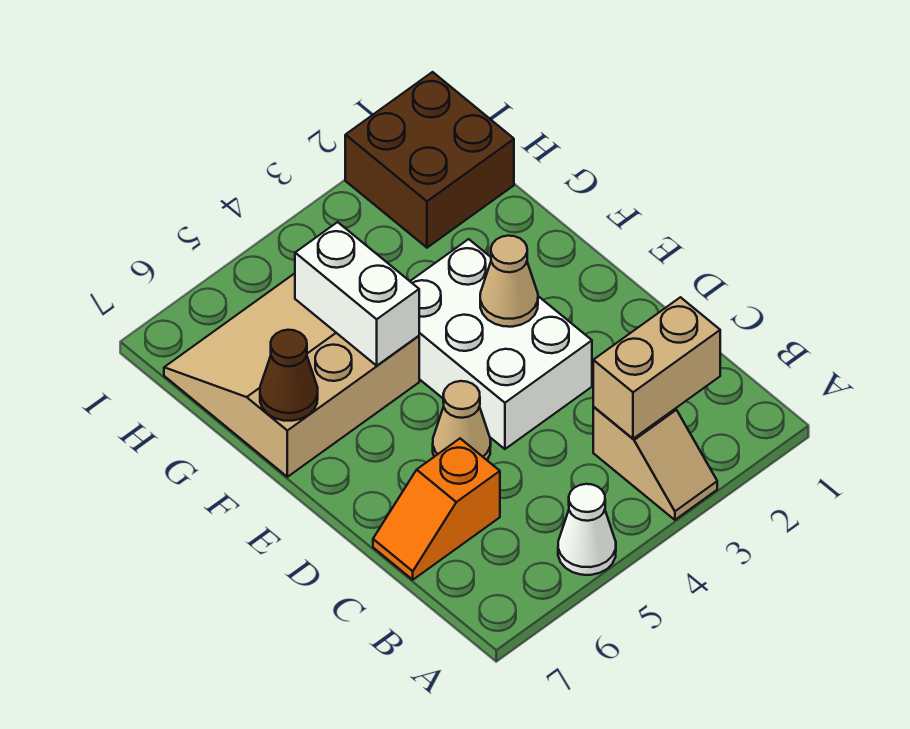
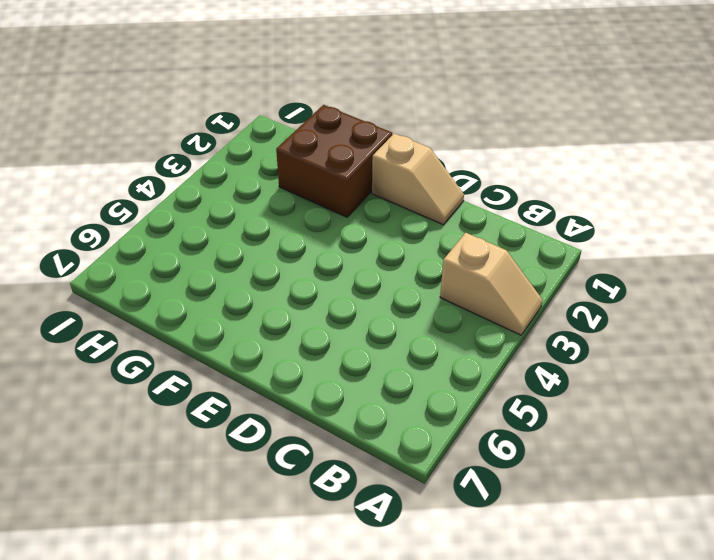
tan 1x2 slope [372,133,464,225] -> none
brown 2x2 brick [276,105,392,217] -> brown 2x2 brick moved to [345,72,514,248]
none -> white 1x1 cone [558,484,616,575]
none -> orange 1x2 slope [373,439,500,580]

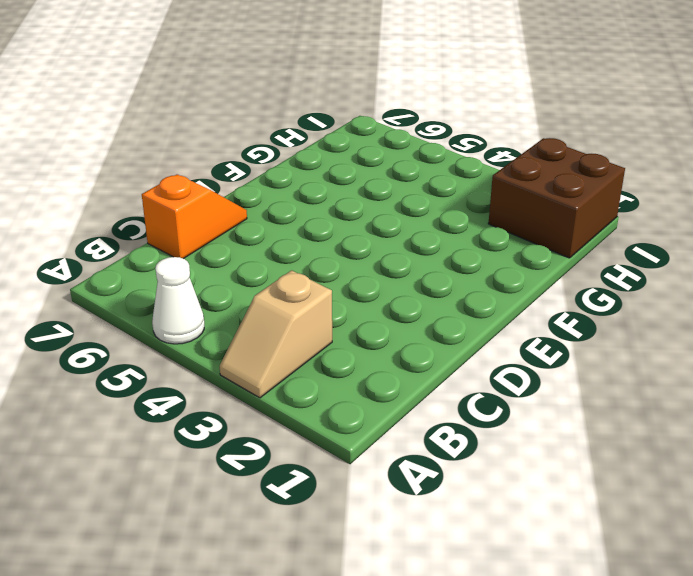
orange 1x2 slope [142,174,247,259] -> orange 1x2 slope turned to [373,439,500,580]
none -> white 2x3 brick [410,239,592,449]
none -> tan 1x1 cone [433,381,491,460]

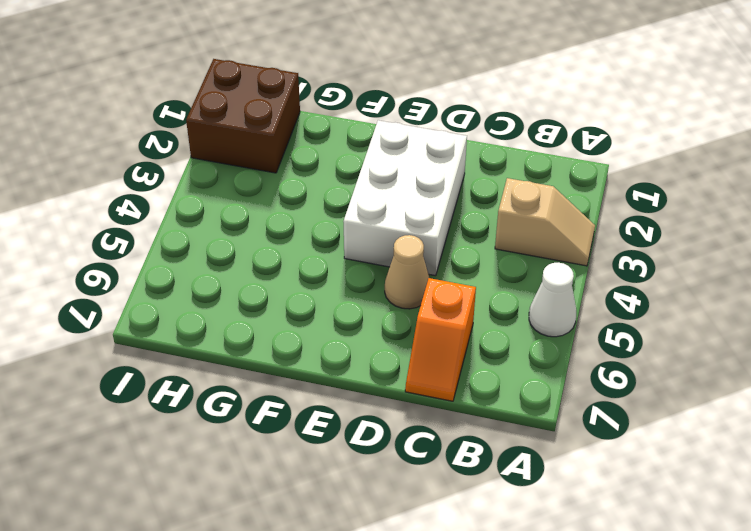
white 2x3 brick [343,120,467,276] -> white 2x3 brick turned to [410,239,592,449]
none -> tan 3x3 slope [164,273,419,477]
none -> tan 1x2 brick [593,297,720,439]

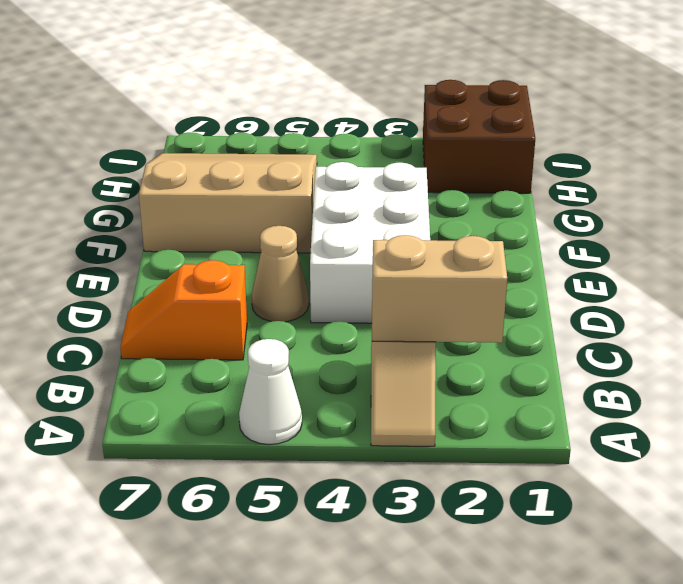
none -> tan 1x1 cone [480,236,538,327]
none -> white 1x2 brick [295,222,419,366]

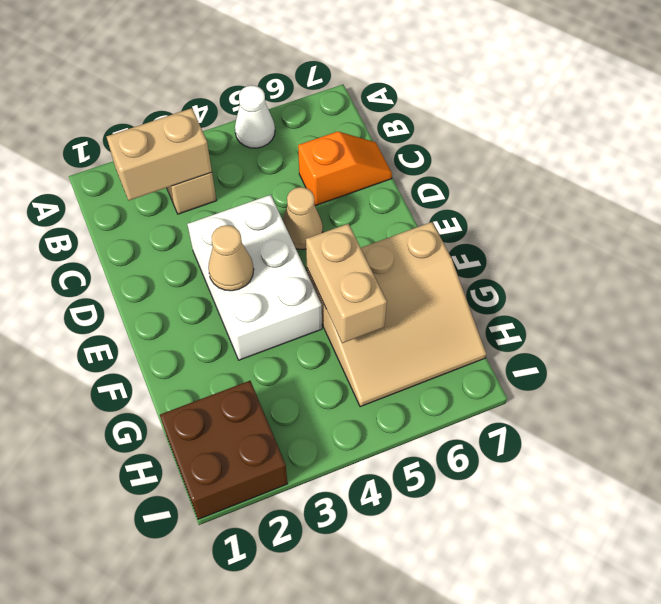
tan 1x2 brick [306,224,387,343] -> white 1x2 brick [295,222,419,366]
none -> brown 1x1 cone [260,330,318,421]

